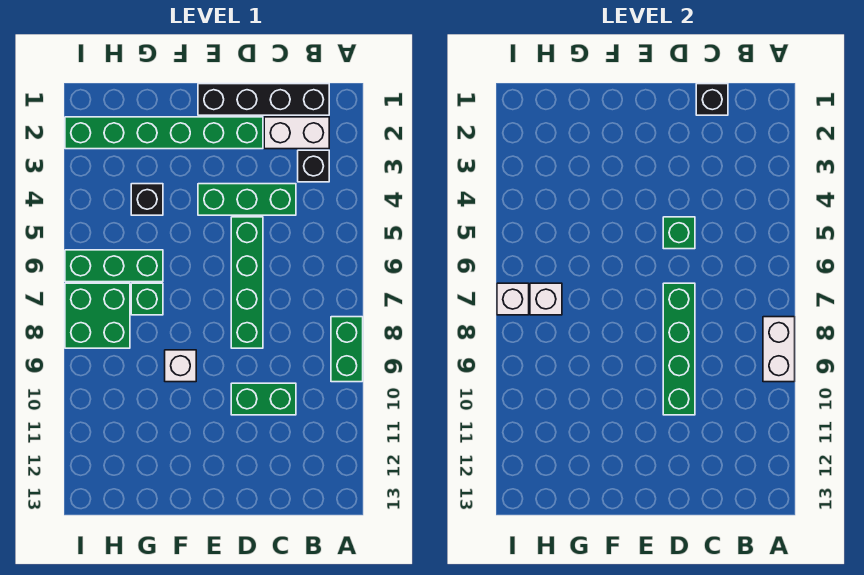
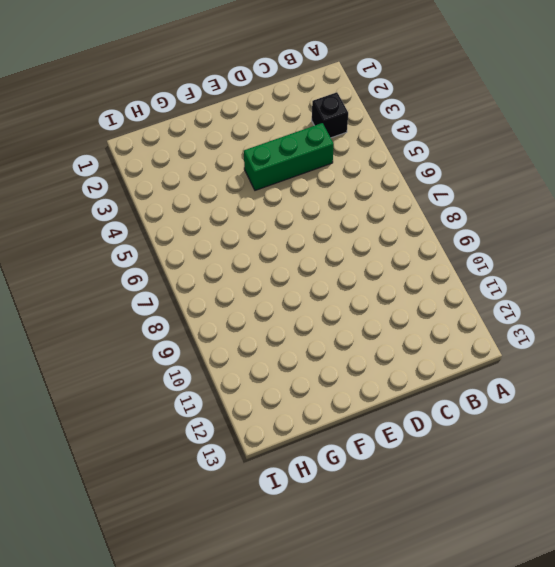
none -> green 1x2 brick [331,317,363,382]
none -> black 1x4 brick [198,84,329,115]
none -> white 1x2 brick [264,117,329,149]

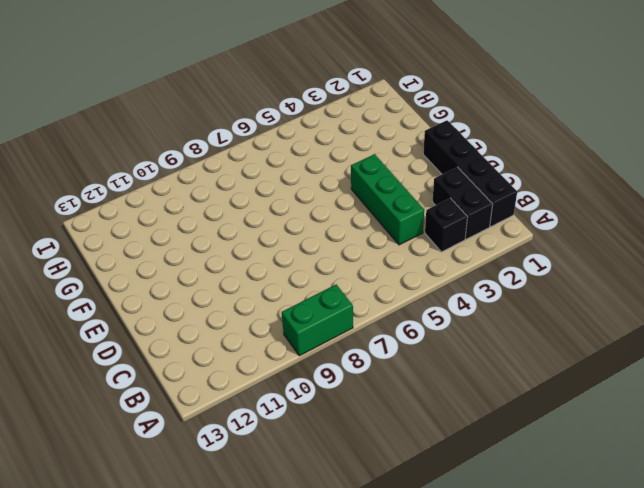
black 1x2 brick [432,167,493,239] -> white 1x2 brick [264,117,329,149]
none -> green 1x2 brick [231,383,296,415]
none -> green 1x6 brick [65,117,263,149]
none -> green 1x4 brick [231,217,263,348]

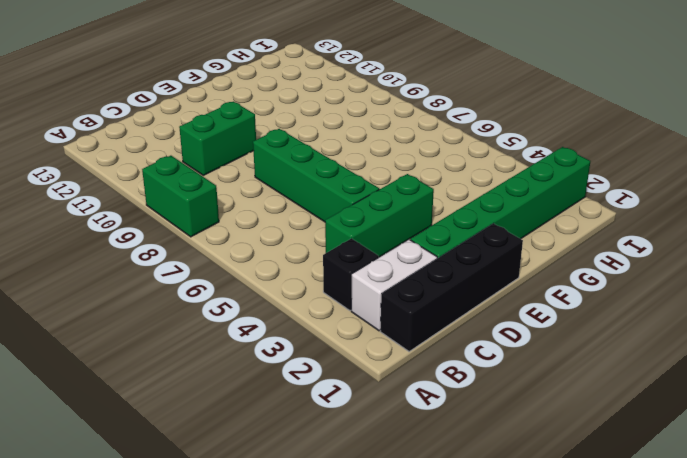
none -> white 1x1 brick [165,350,196,382]
none -> black 1x1 brick [131,184,163,215]
none -> green 1x3 brick [65,250,163,282]

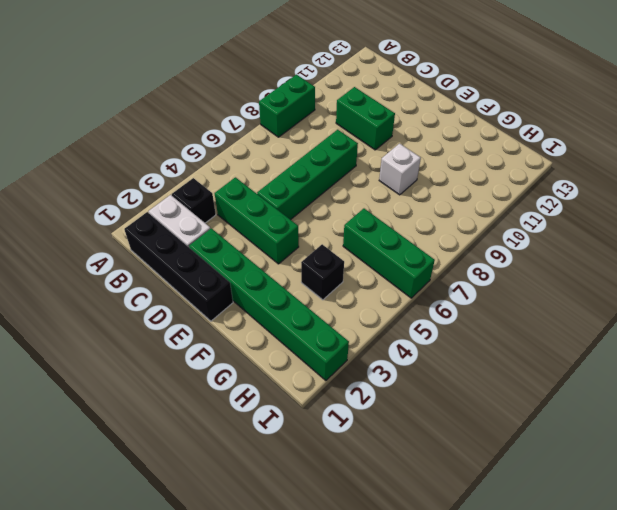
none -> green 1x1 brick [131,283,163,315]
none -> green 2x2 brick [65,283,130,348]
none -> white 1x2 brick [763,317,795,382]

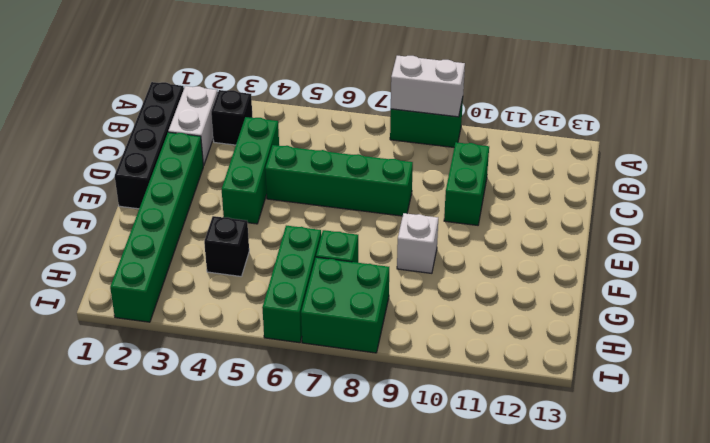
none -> black 1x1 brick [696,84,728,115]
none -> green 1x1 brick [663,217,695,249]
none -> green 1x4 brick [663,283,695,415]

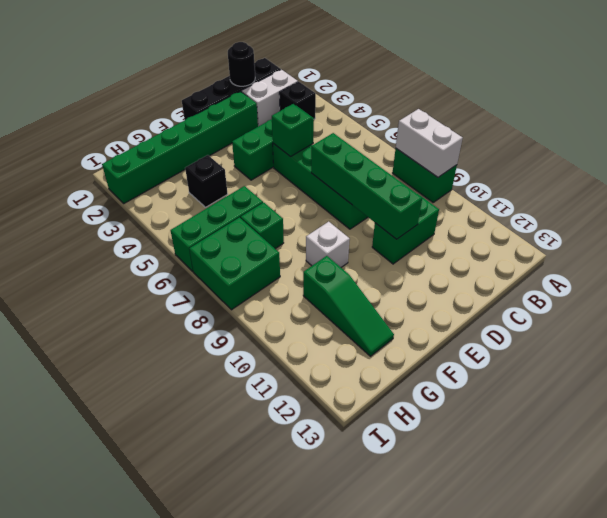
black 1x1 round brick [228,42,255,86] -> black 1x1 brick [696,84,728,115]
green 1x3 slope [303,256,394,356] -> none
none -> white 1x1 brick [530,283,562,315]
none -> white 1x1 brick [497,283,529,315]

